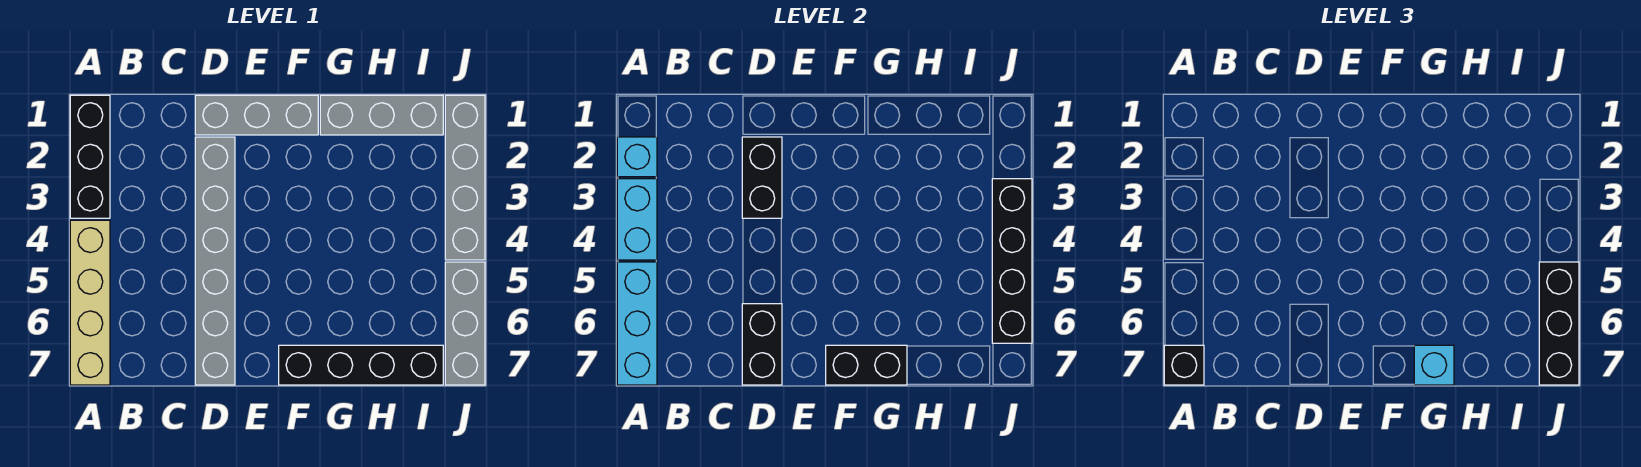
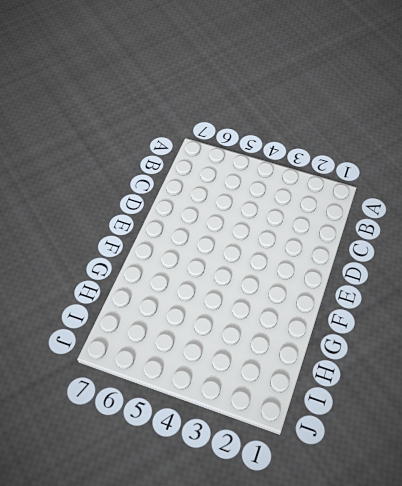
none -> black 1x3 brick [70,95,110,218]
none -> tan 1x4 brick [70,220,110,385]
none -> grey 1x3 brick [195,95,318,135]

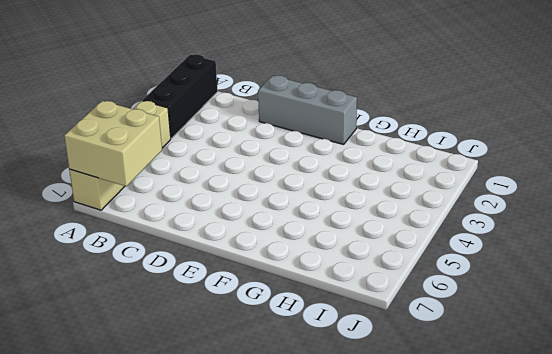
tan 2x2 brick [64,101,162,186] -> cyan 1x3 brick [617,262,657,385]
none -> grey 1x6 brick [195,137,235,385]
none -> black 1x4 brick [279,345,443,385]
none -> grey 1x3 brick [320,95,443,135]

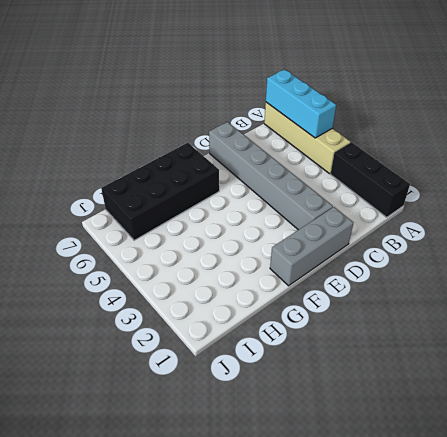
black 2x4 brick [101,143,219,240] -> black 1x4 brick [279,345,443,385]
none -> grey 1x3 brick [320,95,443,135]
none -> grey 1x4 brick [445,95,485,260]
none -> grey 1x3 brick [445,262,485,385]

